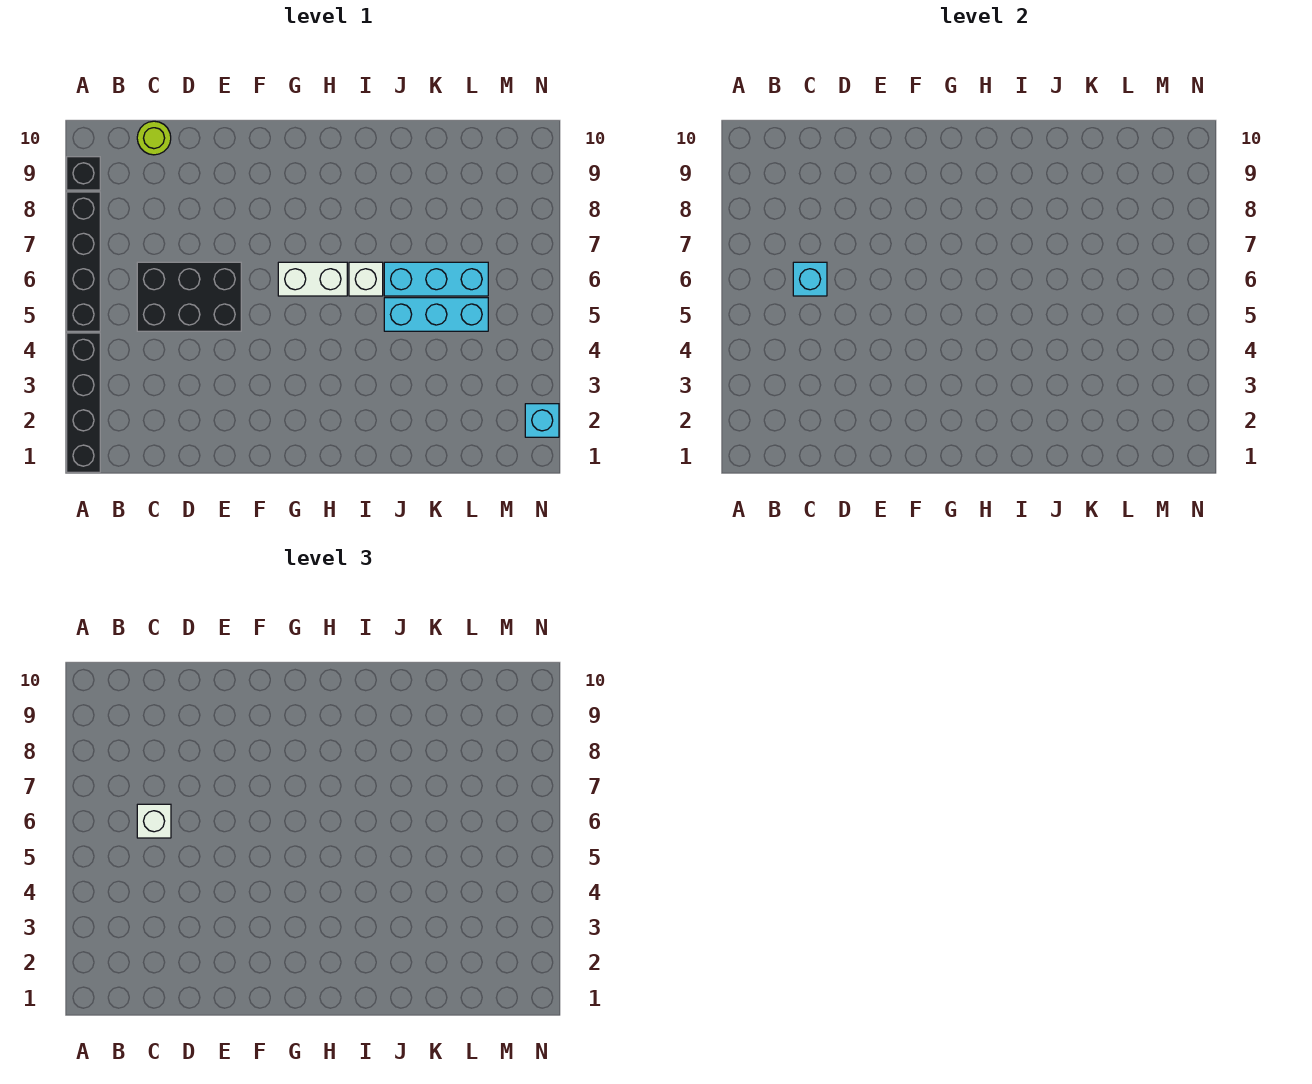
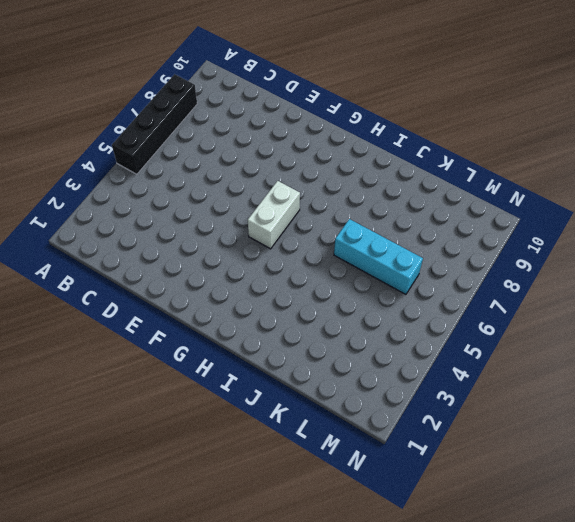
white 1x2 brick [248,181,300,249] -> white 1x2 brick turned to [278,262,347,296]
none -> black 1x4 brick [67,333,100,472]
none -> black 1x1 brick [67,157,100,190]
none -> black 2x3 brick [137,262,241,331]

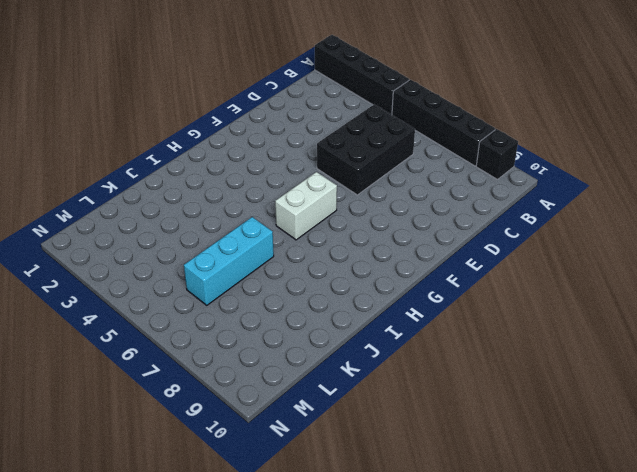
none -> lime 1x1 round brick [137,121,171,155]
none -> white 1x1 brick [349,262,383,296]
none -> cyan 1x3 brick [384,298,488,331]

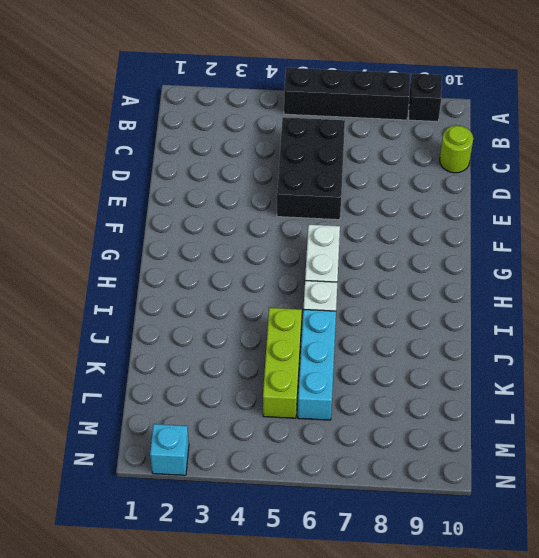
lime 1x3 brick [263,308,302,418] -> cyan 1x3 brick [384,298,488,331]
none -> black 1x4 brick [67,333,100,472]
none -> cyan 1x1 brick [793,262,827,296]
none -> white 1x1 brick [137,804,171,838]

